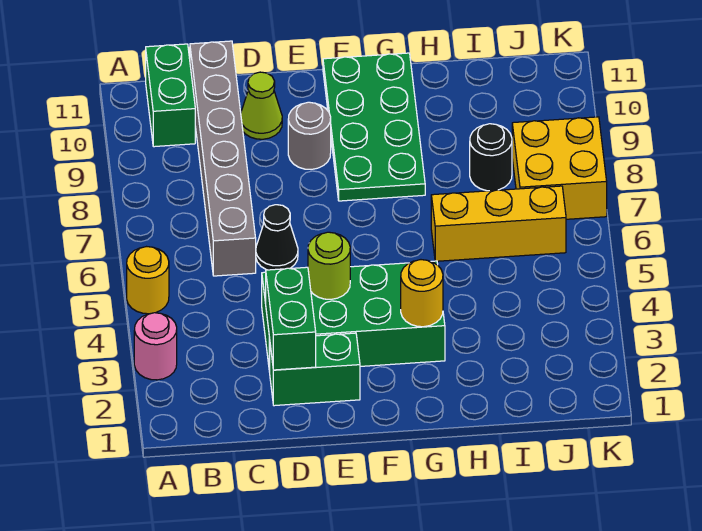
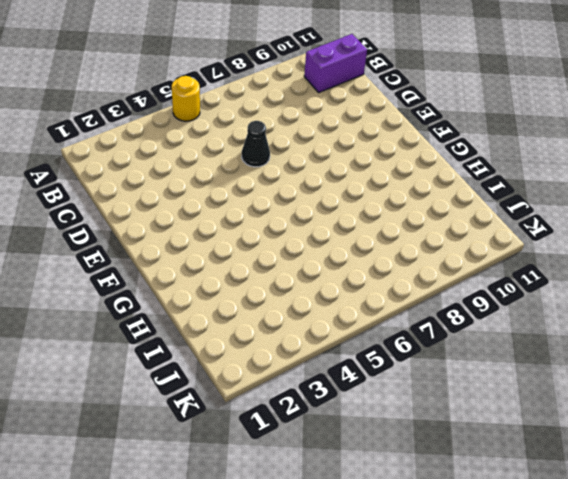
purple 1x2 brick [304,34,367,92] -> green 1x2 brick [146,44,195,147]
none -> pink 1x1 round brick [134,313,177,380]
none -> grey 1x6 brick [190,41,256,276]
none -> green 1x2 brick [270,333,360,406]

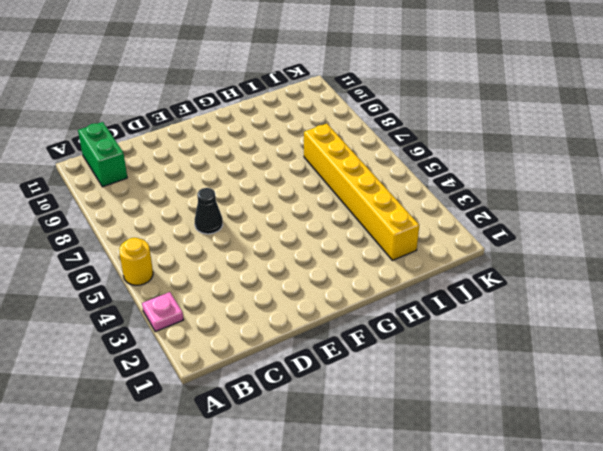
pink 1x1 plate [142,292,184,332] -> pink 1x1 round brick [134,313,177,380]
yellow 1x6 brick [304,124,419,260] -> yellow 1x3 brick [431,186,566,261]
none -> grey 1x6 brick [190,41,256,276]
none -> green 1x2 brick [270,333,360,406]
none -> green 2x4 brick [262,261,445,372]

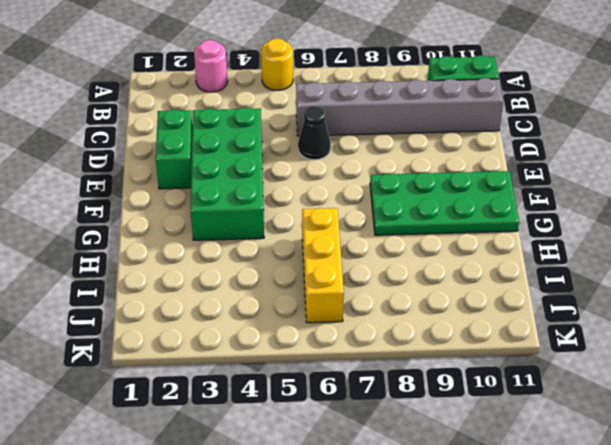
none -> lime 1x1 cone [241,72,282,139]
none -> grey 1x1 round brick [288,102,331,169]
none -> black 1x1 round brick [470,124,512,191]

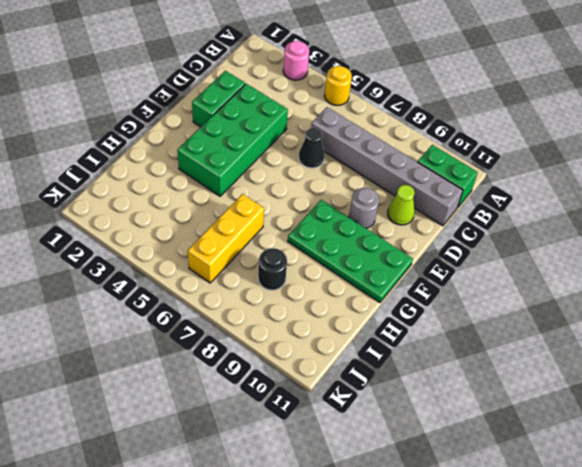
none -> yellow 2x2 brick [512,117,607,219]
none -> green 1x2 brick [266,267,316,370]
none -> lime 1x1 round brick [308,232,350,299]

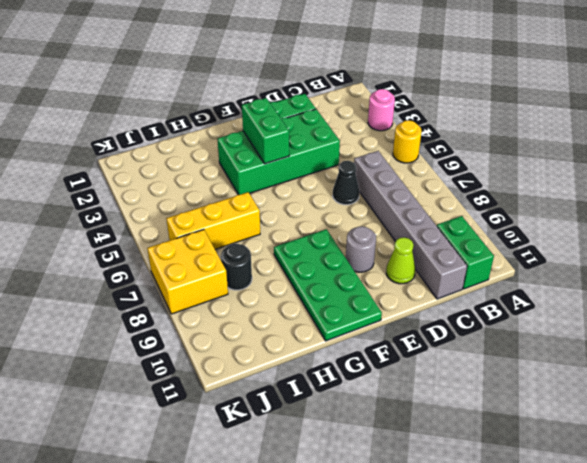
green 1x2 brick [242,98,289,164] -> green 1x2 brick moved to [266,267,316,370]
none -> lime 1x1 round brick [308,232,350,299]
none -> yellow 1x1 round brick [401,260,443,327]

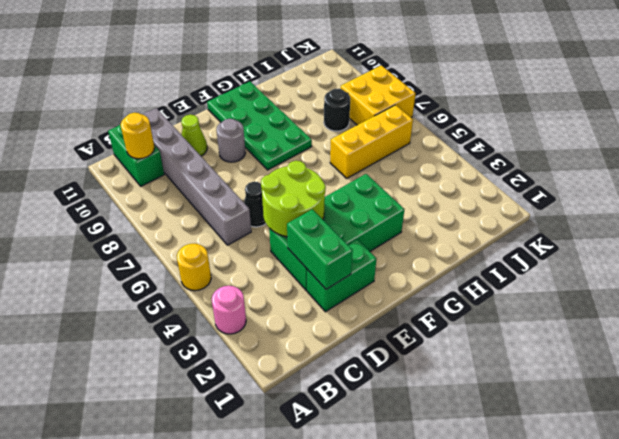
yellow 1x1 round brick [121,113,155,159] -> yellow 1x1 round brick moved to [401,260,443,327]
lime 2x2 round brick [261,161,326,237] -> lime 1x1 round brick [308,232,350,299]

